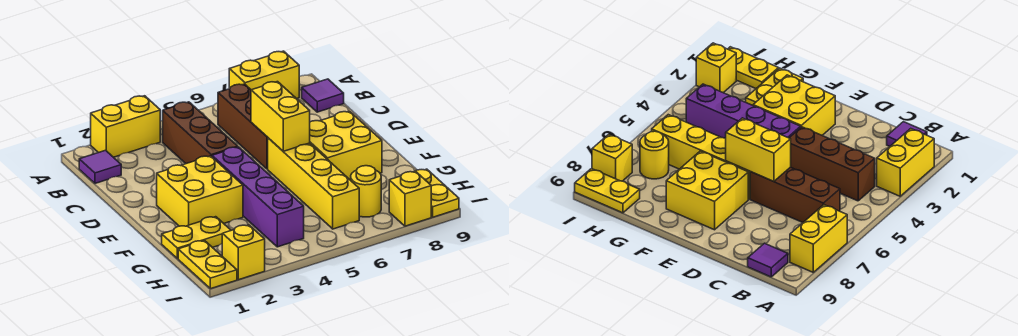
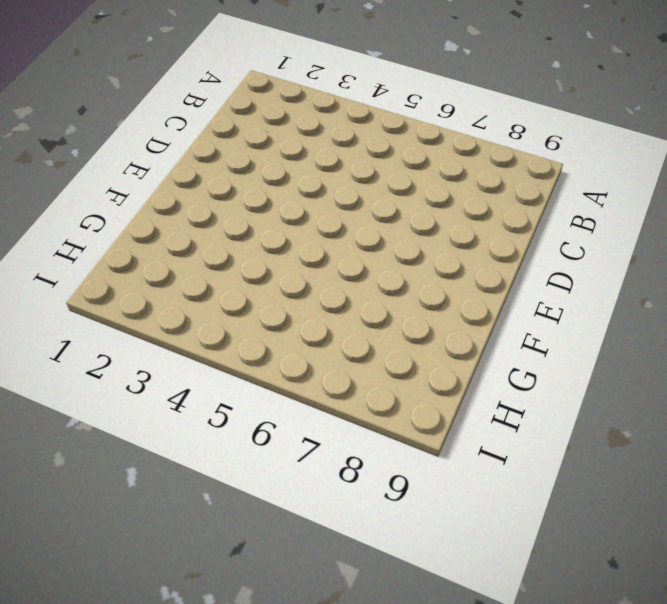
none -> yellow 1x2 brick [91,96,160,157]
none -> yellow 1x2 brick [229,51,299,99]
none -> purple 1x1 tile [79,150,121,183]

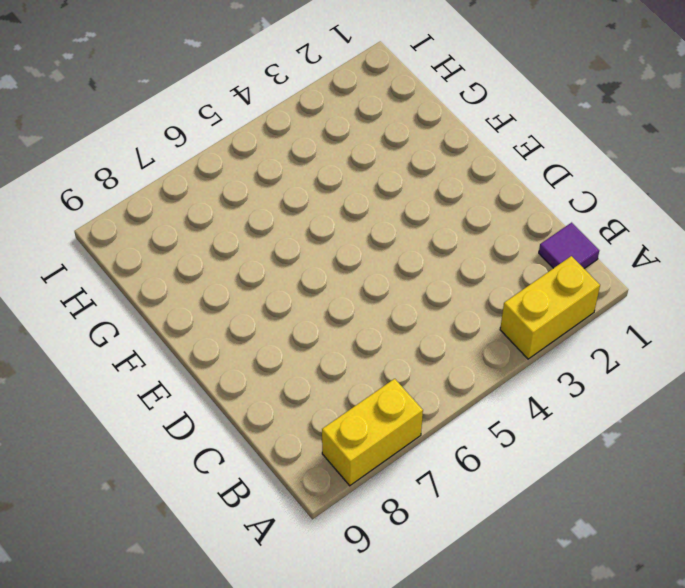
none -> brown 1x3 brick [163,102,238,164]
none -> brown 1x3 brick [218,84,268,169]
none -> purple 1x1 tile [302,79,344,112]

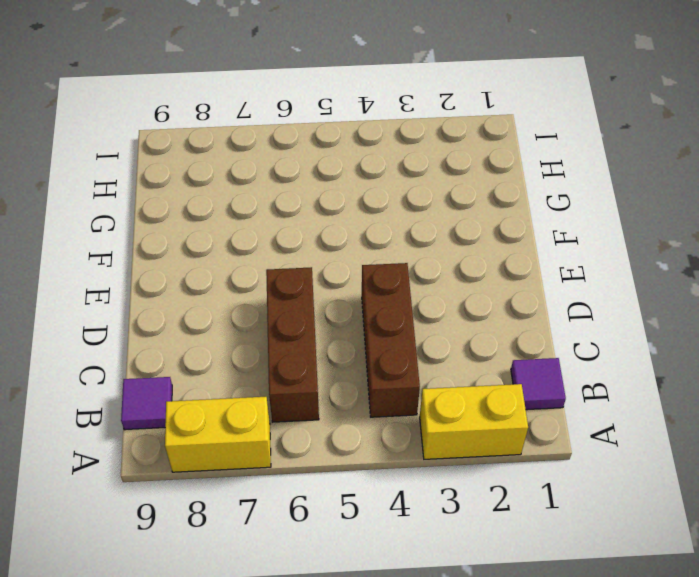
none -> yellow 2x2 brick [157,156,243,226]
none -> purple 1x4 brick [212,147,304,247]
none -> yellow 1x4 brick [268,138,359,229]

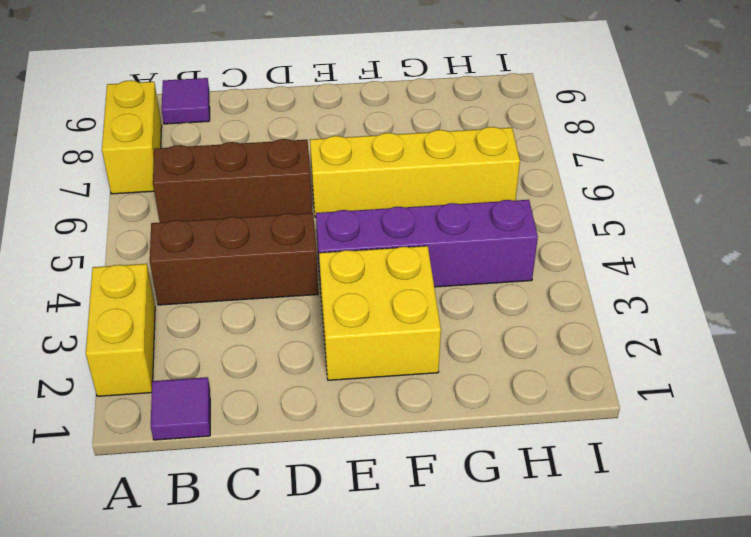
none -> yellow 2x2 brick [310,111,382,180]
none -> yellow 1x2 plate [162,217,231,259]
none -> yellow 1x2 plate [178,241,237,289]

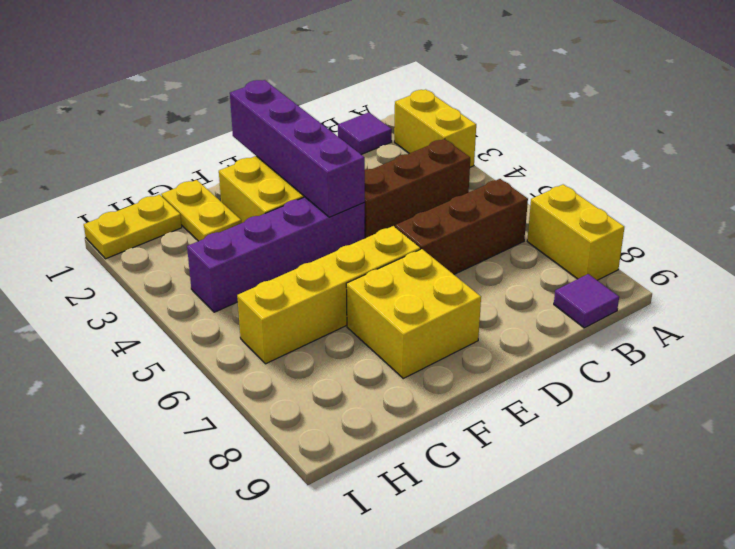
purple 1x4 brick [230,80,365,217] -> none
none -> yellow 1x1 round brick [351,166,381,217]
none -> yellow 1x2 plate [416,169,459,217]
none -> yellow 1x1 brick [222,225,265,280]

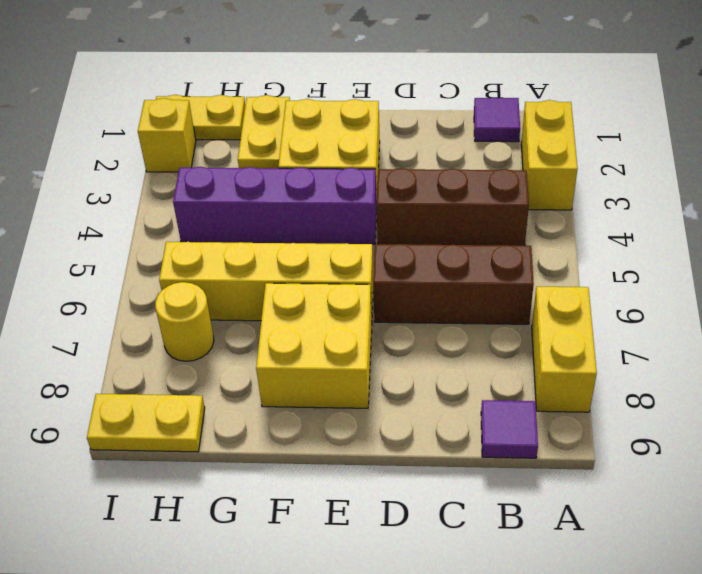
none -> yellow 1x1 brick [389,171,431,226]
none -> yellow 1x2 brick [251,82,310,151]

